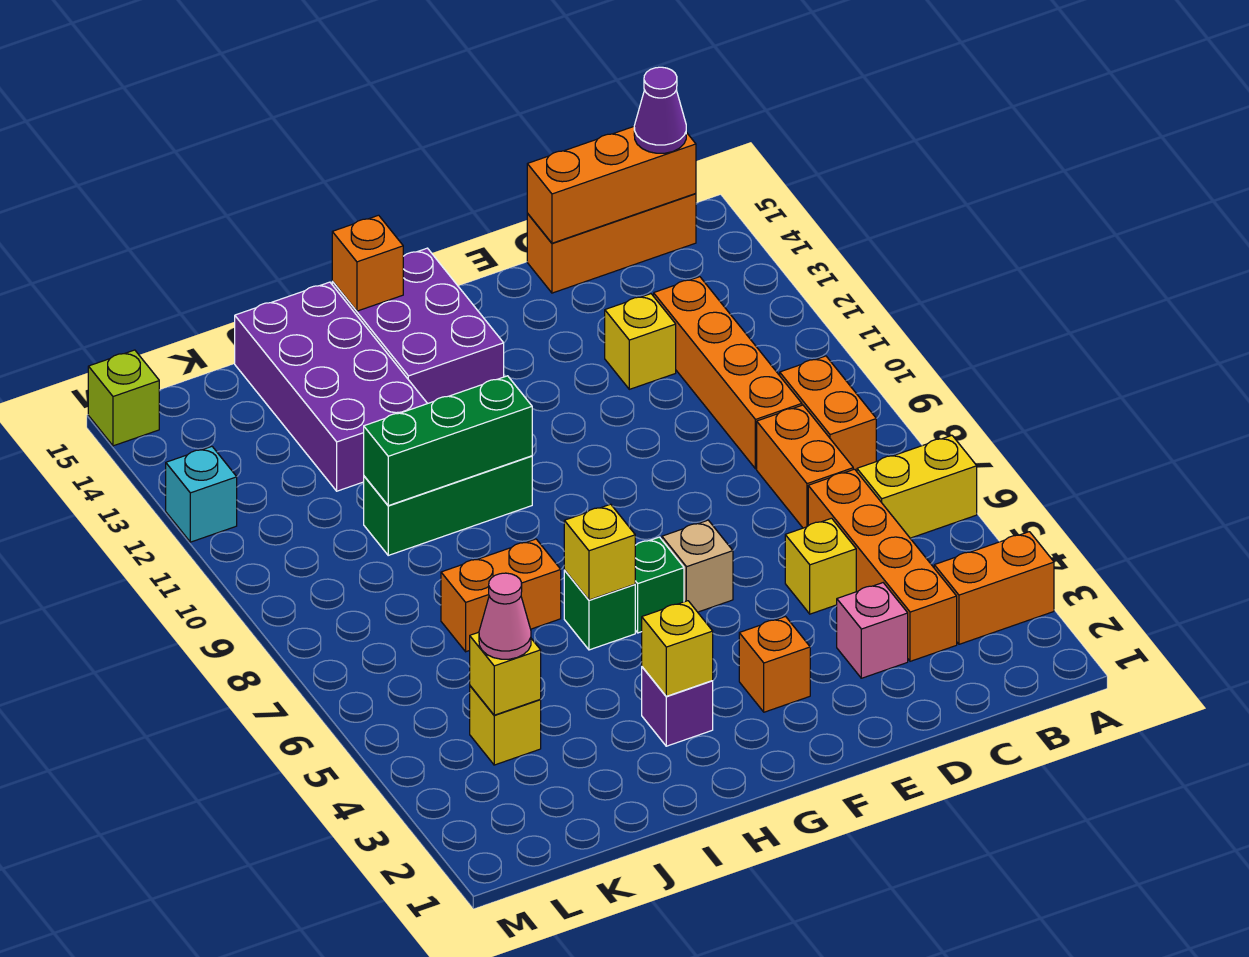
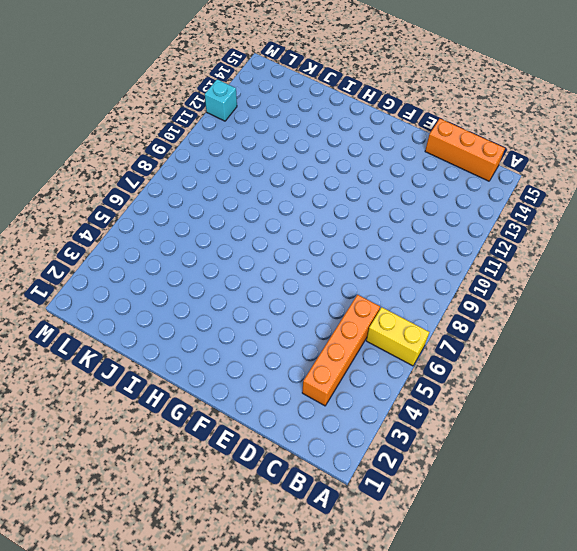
none -> orange 1x2 brick [934,532,1054,644]
none -> orange 1x2 brick [780,356,876,471]
none -> orange 1x2 brick [757,405,853,528]
none -> orange 1x4 brick [654,277,802,469]

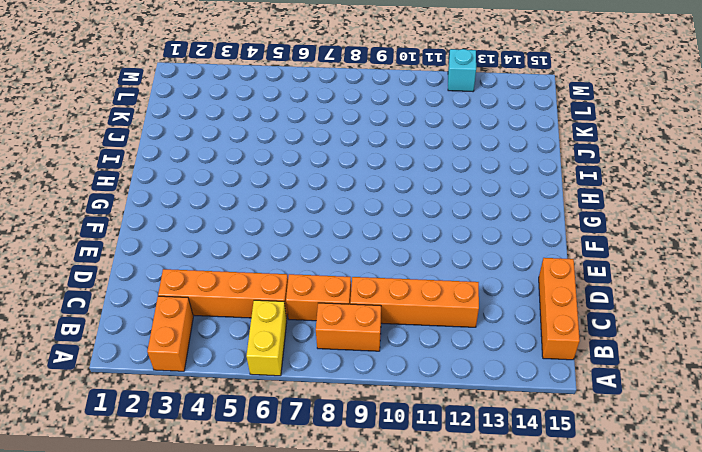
none -> pink 1x1 brick [837,583,908,678]
none -> yellow 1x1 brick [785,518,856,614]
none -> yellow 1x1 brick [605,294,676,389]
none -> orange 1x1 brick [739,617,810,712]

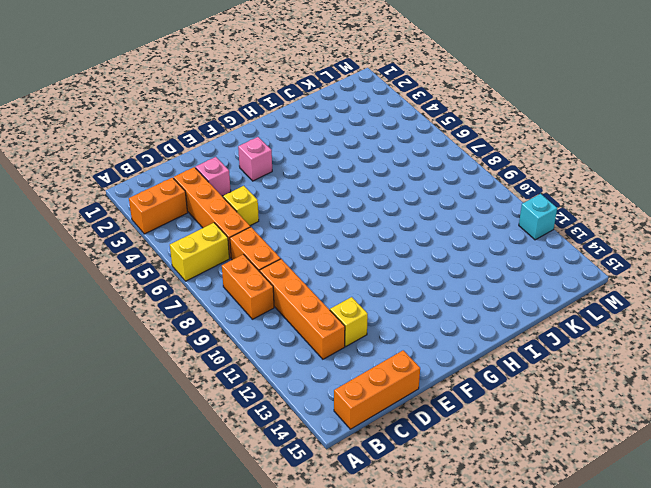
pink 1x1 brick [238,137,272,181] -> orange 1x1 brick [739,617,810,712]
none -> tan 1x1 brick [662,520,733,612]
none -> green 1x1 brick [635,537,684,633]
none -> purple 2x3 brick [332,248,504,403]
none -> purple 1x1 brick [642,667,713,746]

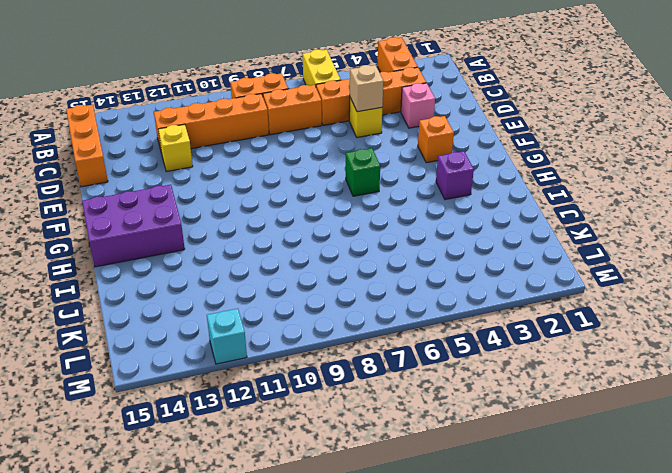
tan 1x1 brick [350,65,383,112] -> tan 1x1 brick moved to [662,520,733,612]
none -> green 1x1 brick [564,570,635,650]
none -> green 1x3 brick [364,456,532,555]
none -> orange 1x2 brick [441,539,561,652]
none -> purple 2x4 brick [235,282,428,491]

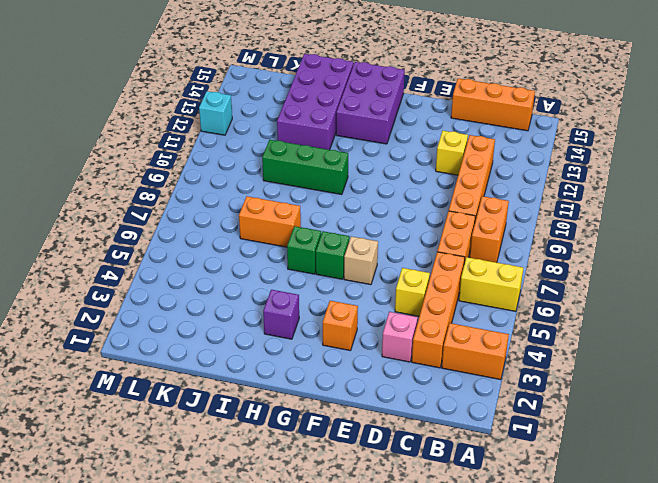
none -> yellow 1x1 brick [470,686,541,765]
none -> lime 1x1 brick [88,350,159,446]
none -> orange 1x3 brick [527,127,696,243]
none -> yellow 1x1 brick [642,601,713,696]

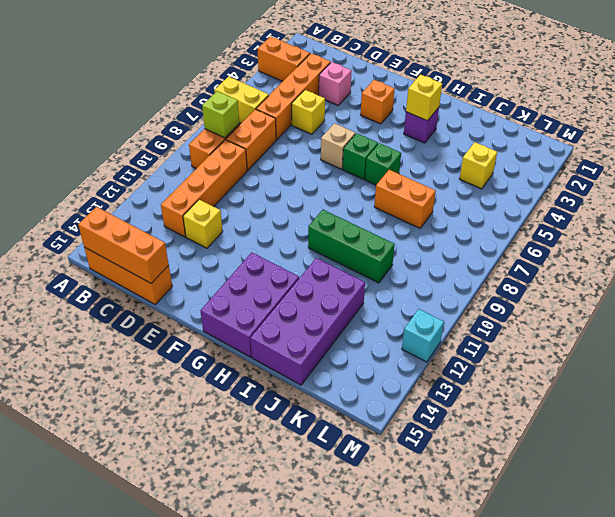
lime 1x1 brick [202,91,239,138] -> lime 1x1 brick moved to [88,350,159,446]
none -> yellow 1x1 brick [564,504,635,600]
none -> green 1x3 brick [364,376,532,506]
none -> orange 1x1 brick [332,215,403,311]
none -> yellow 1x1 brick [470,632,541,715]

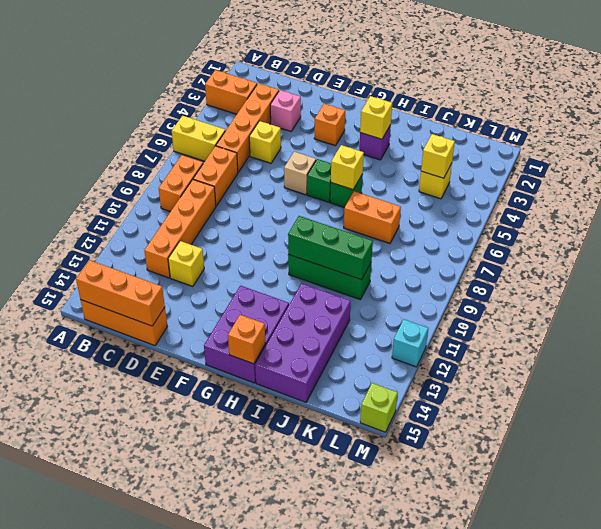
none -> purple 1x1 cone [634,67,686,153]
none -> pink 1x1 cone [479,573,531,659]

